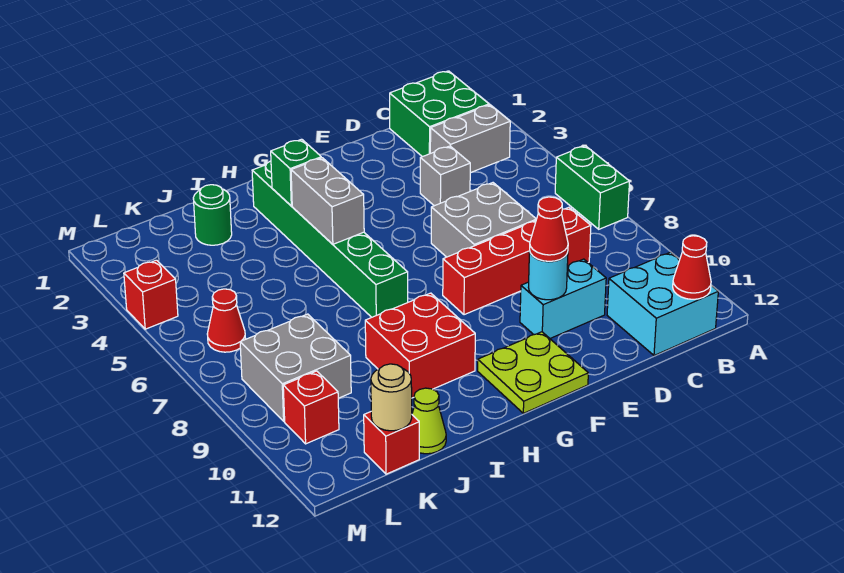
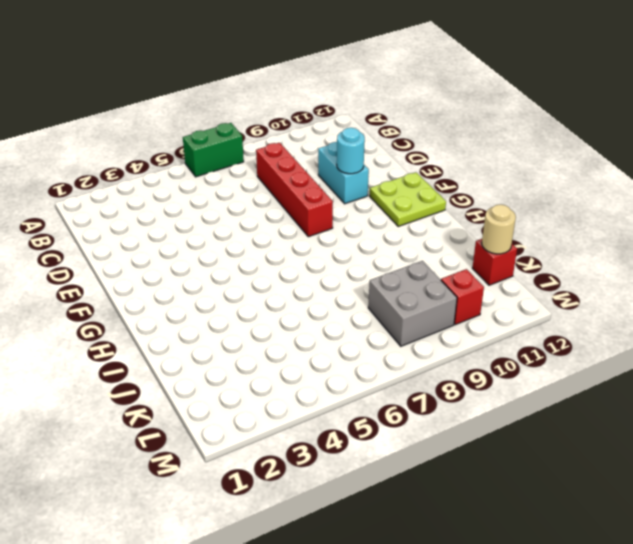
none -> green 2x2 brick [390,71,489,157]
none -> grey 1x2 brick [430,105,510,173]
none -> cyan 2x2 brick [607,252,718,356]

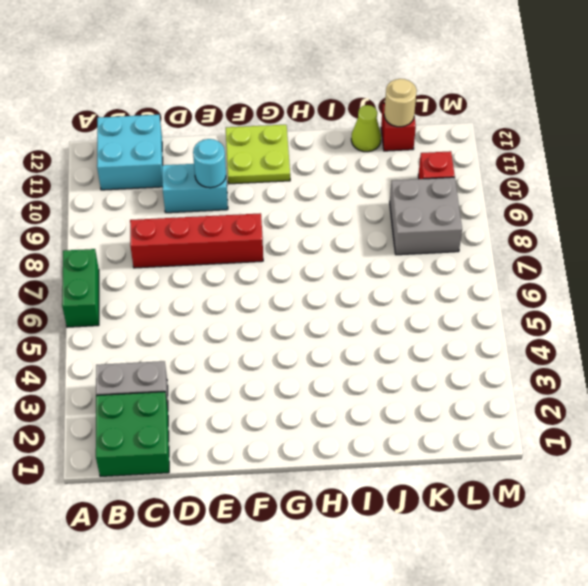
none -> grey 1x1 brick [420,146,470,206]
none -> grey 2x2 brick [431,183,536,257]
none -> green 1x6 brick [252,161,408,317]

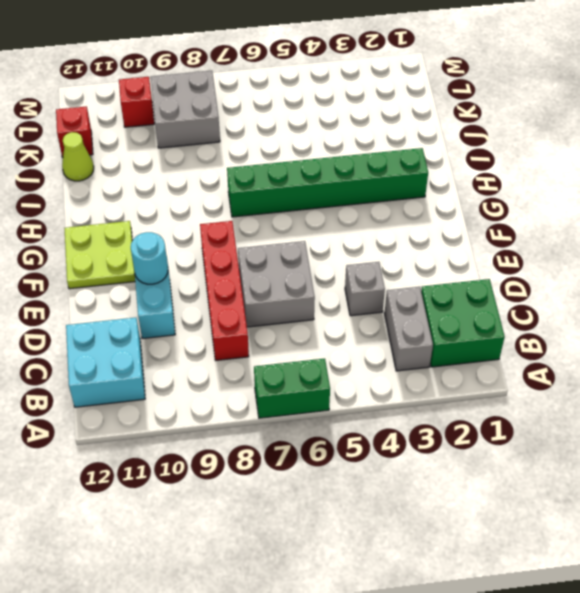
none -> red 2x2 brick [365,293,475,398]
none -> green 1x1 round brick [193,185,232,245]
none -> red 1x1 cone [207,289,246,352]

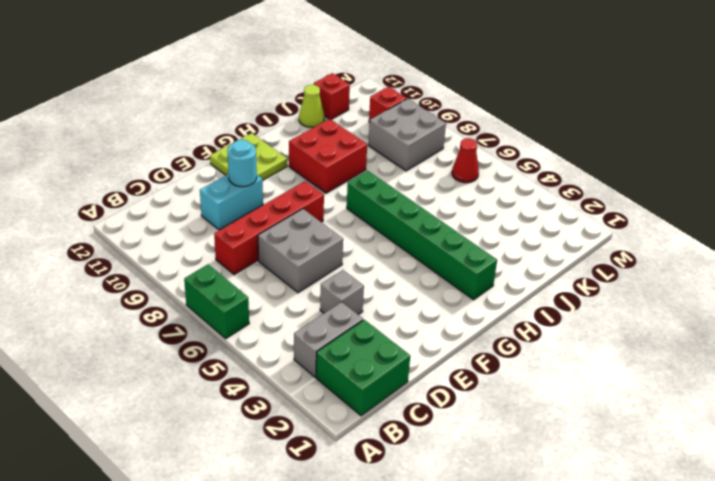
none -> cyan 2x2 brick [607,252,718,356]
none -> green 1x1 round brick [193,185,232,245]
none -> red 1x1 brick [124,260,178,329]

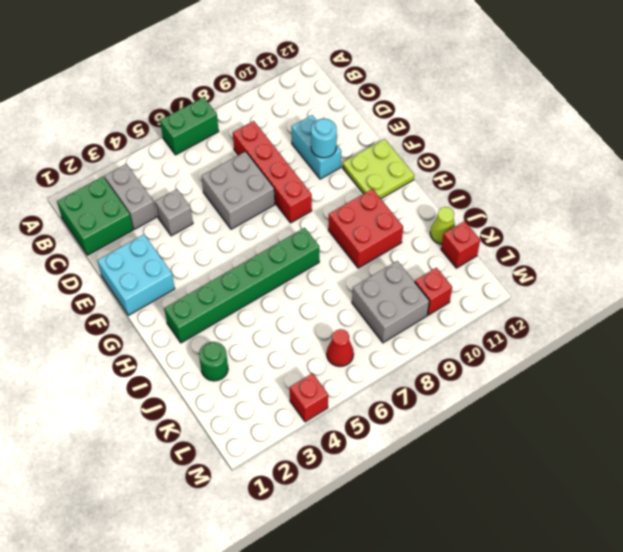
cyan 2x2 brick [97,235,175,315] -> cyan 2x2 brick moved to [607,252,718,356]
none -> red 1x1 cone [673,236,711,299]
none -> green 1x1 brick [271,139,321,206]
none -> grey 1x2 brick [291,158,364,244]

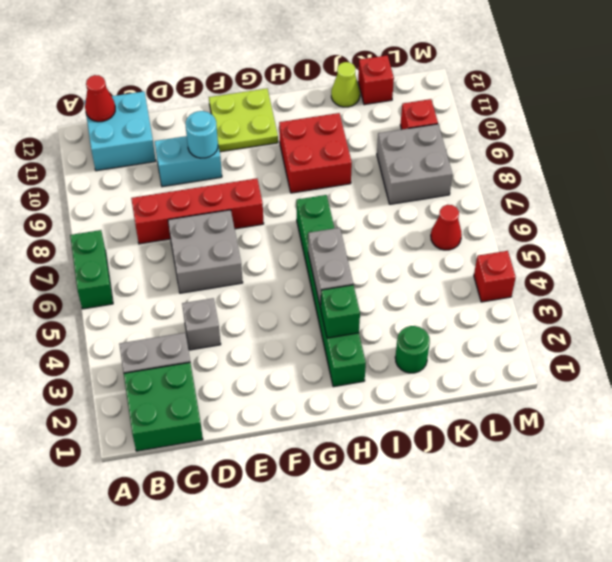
none -> tan 1x1 round brick [371,364,412,431]
none -> red 1x1 cone [530,197,568,261]

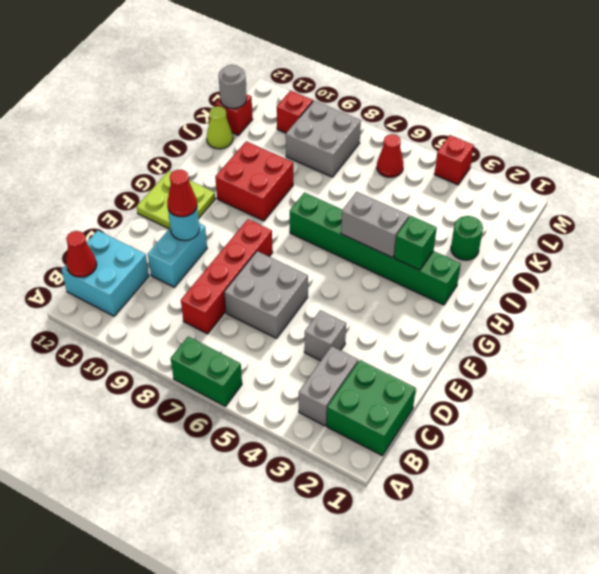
grey 1x1 round brick [219,65,246,108] -> tan 1x1 round brick [371,364,412,431]

